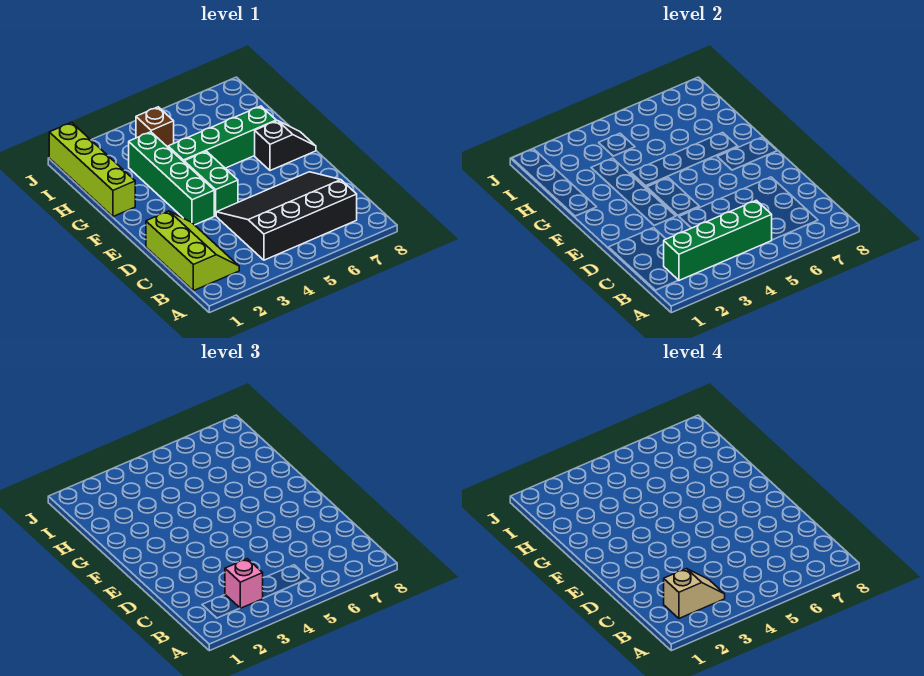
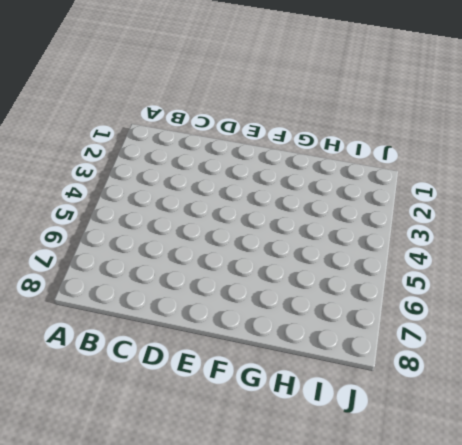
none -> lime 2x3 slope [146,211,239,291]
none -> black 3x4 slope [216,172,357,260]

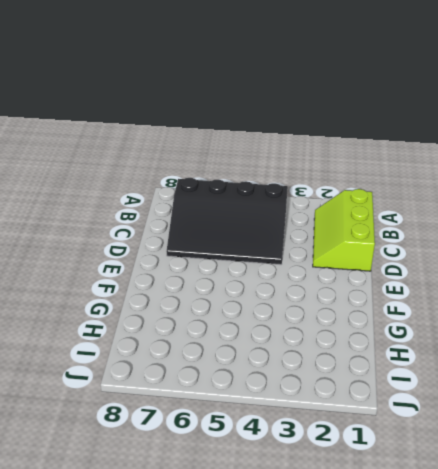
none -> green 1x4 brick [129,132,214,225]
none -> green 1x2 brick [184,151,238,216]

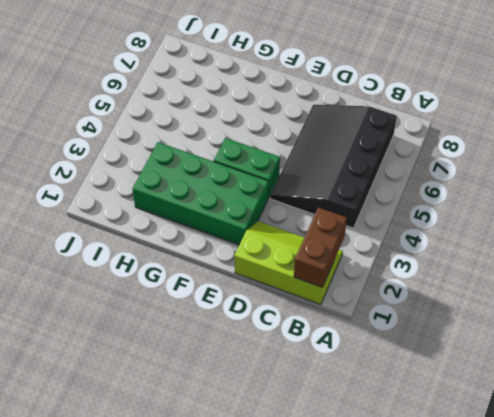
brown 1x2 brick [294,208,347,287] -> green 1x4 brick [664,200,772,281]
green 2x4 brick [132,142,268,245] -> green 1x4 brick [129,132,214,225]
none -> black 1x2 slope [255,121,316,171]
none -> lime 1x4 brick [49,122,135,217]

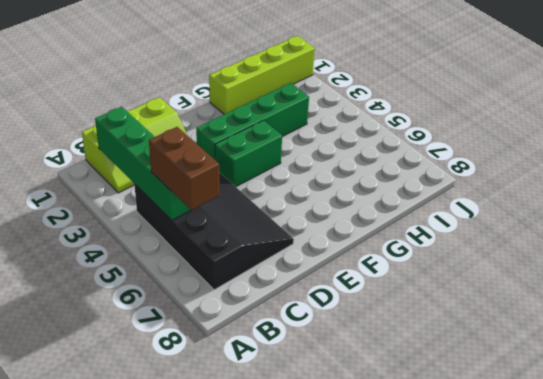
brown 1x2 brick [149,127,219,210] -> none
none -> black 1x2 slope [255,121,316,171]
none -> green 1x4 brick [168,106,276,168]

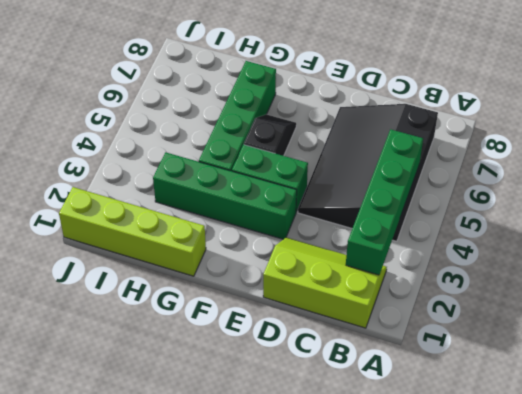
black 1x2 slope [244,114,296,156] -> black 1x2 slope moved to [255,121,316,171]
none -> brown 1x1 brick [136,107,174,147]
none -> pink 1x1 brick [225,559,263,608]

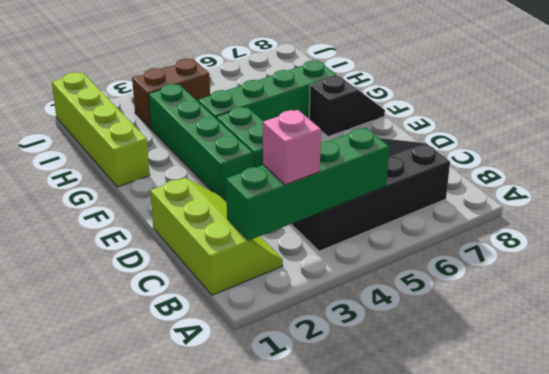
brown 1x2 brick [132,59,210,129] -> brown 1x1 brick [136,107,174,147]
none -> tan 1x2 slope [664,569,725,618]

